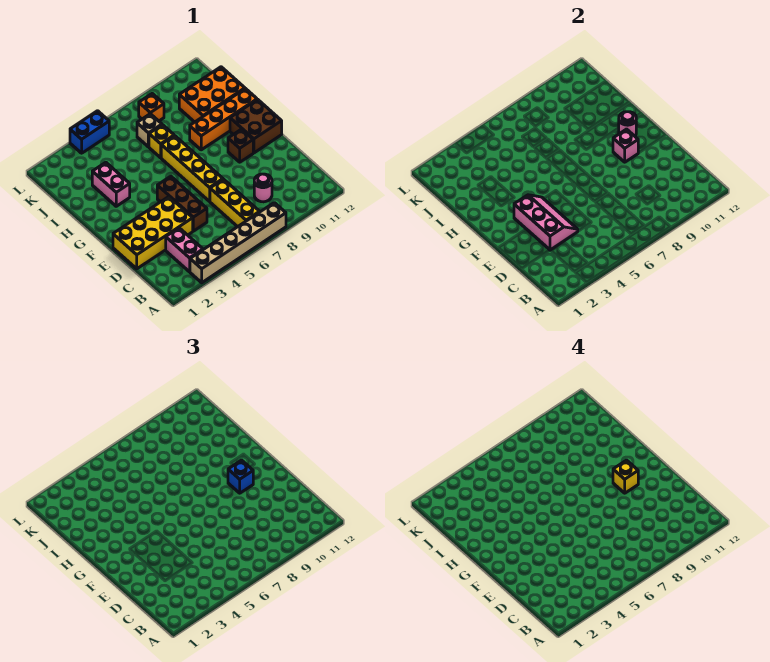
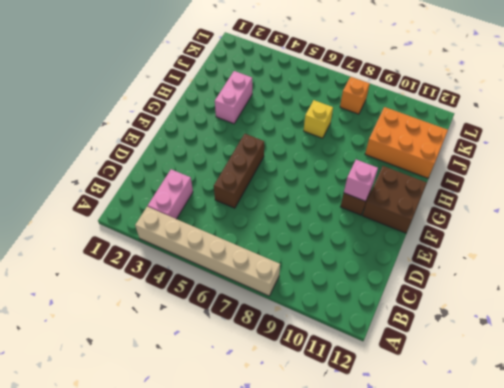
none -> yellow 1x3 brick [210,179,259,227]
none -> pink 1x1 round brick [254,174,272,202]
none -> yellow 2x4 brick [113,197,193,269]

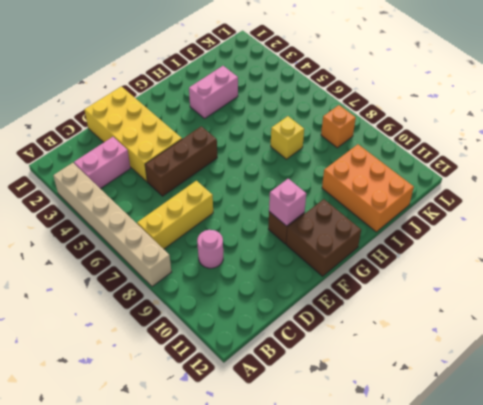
none -> yellow 1x4 brick [161,136,223,201]
none -> orange 1x4 brick [190,89,257,150]
none -> tan 1x1 brick [137,114,162,147]

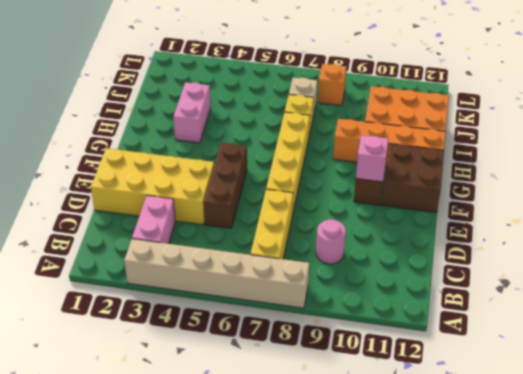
none -> blue 1x2 brick [70,111,109,153]
none -> pink 2x3 slope [514,195,578,250]
none -> pink 1x1 round brick [619,112,636,136]

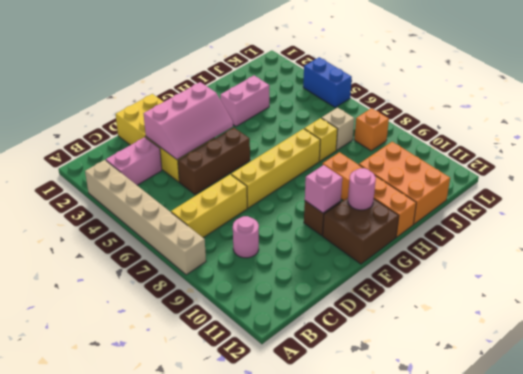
none -> blue 1x1 brick [228,460,253,493]
none -> yellow 1x1 brick [613,460,638,493]

